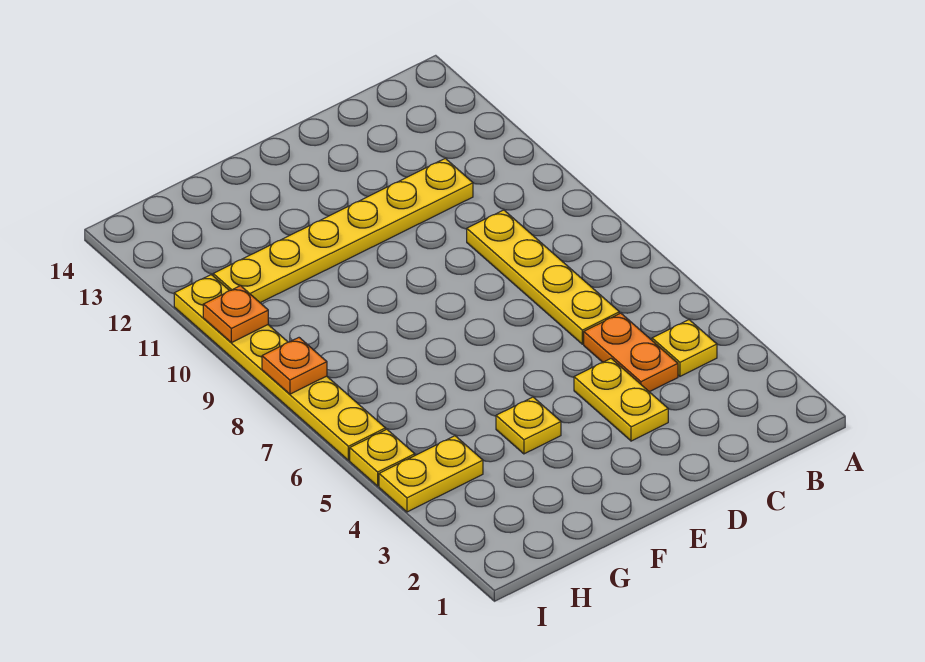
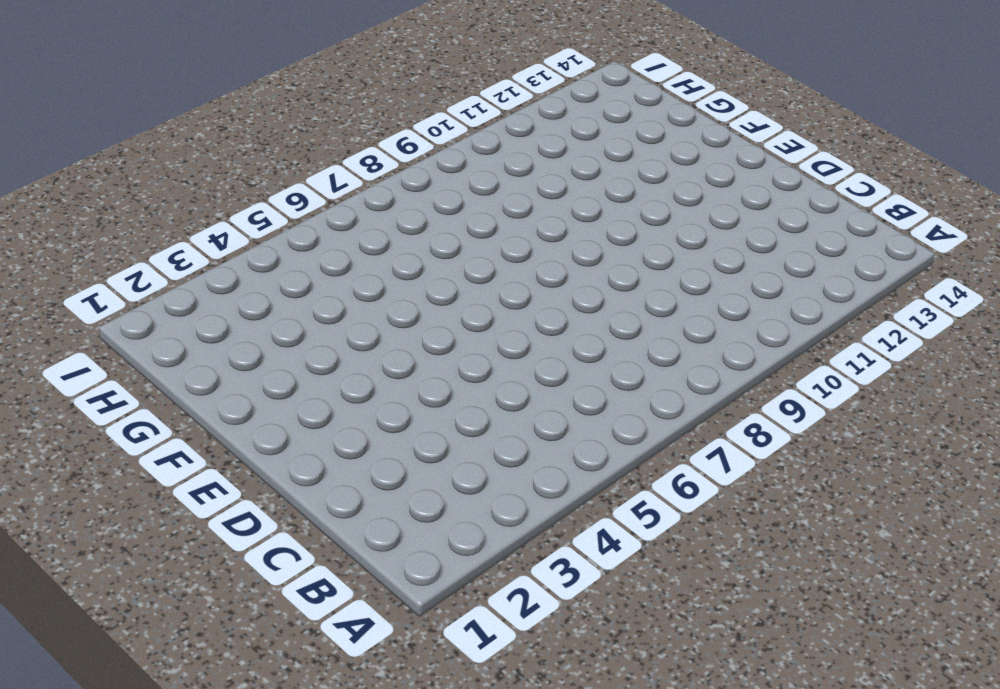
none -> yellow 1x1 plate [652,320,717,376]
none -> orange 1x2 plate [584,313,678,392]

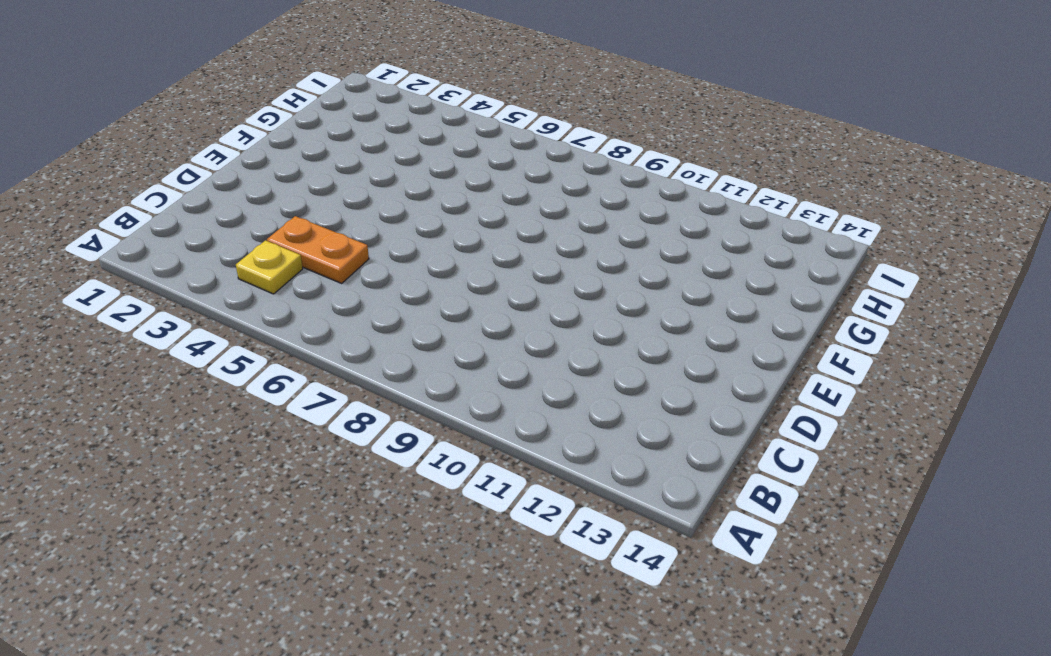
none -> yellow 1x4 plate [467,210,619,344]
none -> yellow 1x6 plate [213,158,473,303]

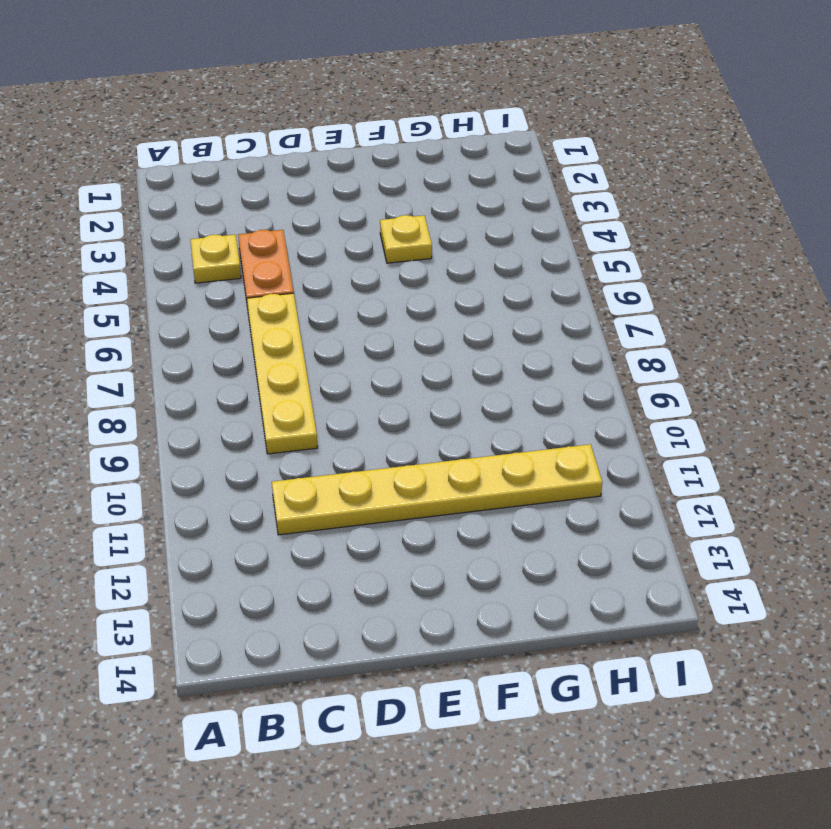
none -> yellow 1x2 plate [574,359,668,441]
none -> yellow 1x2 plate [379,436,483,512]

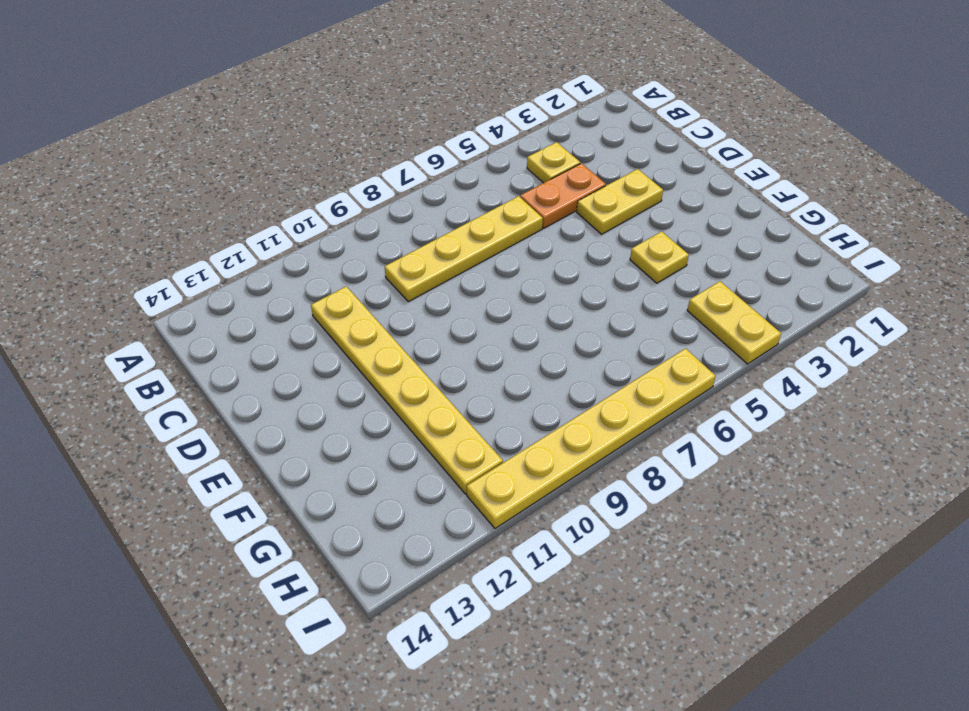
none -> yellow 1x1 plate [350,429,415,486]
none -> orange 1x1 plate [262,338,327,394]

